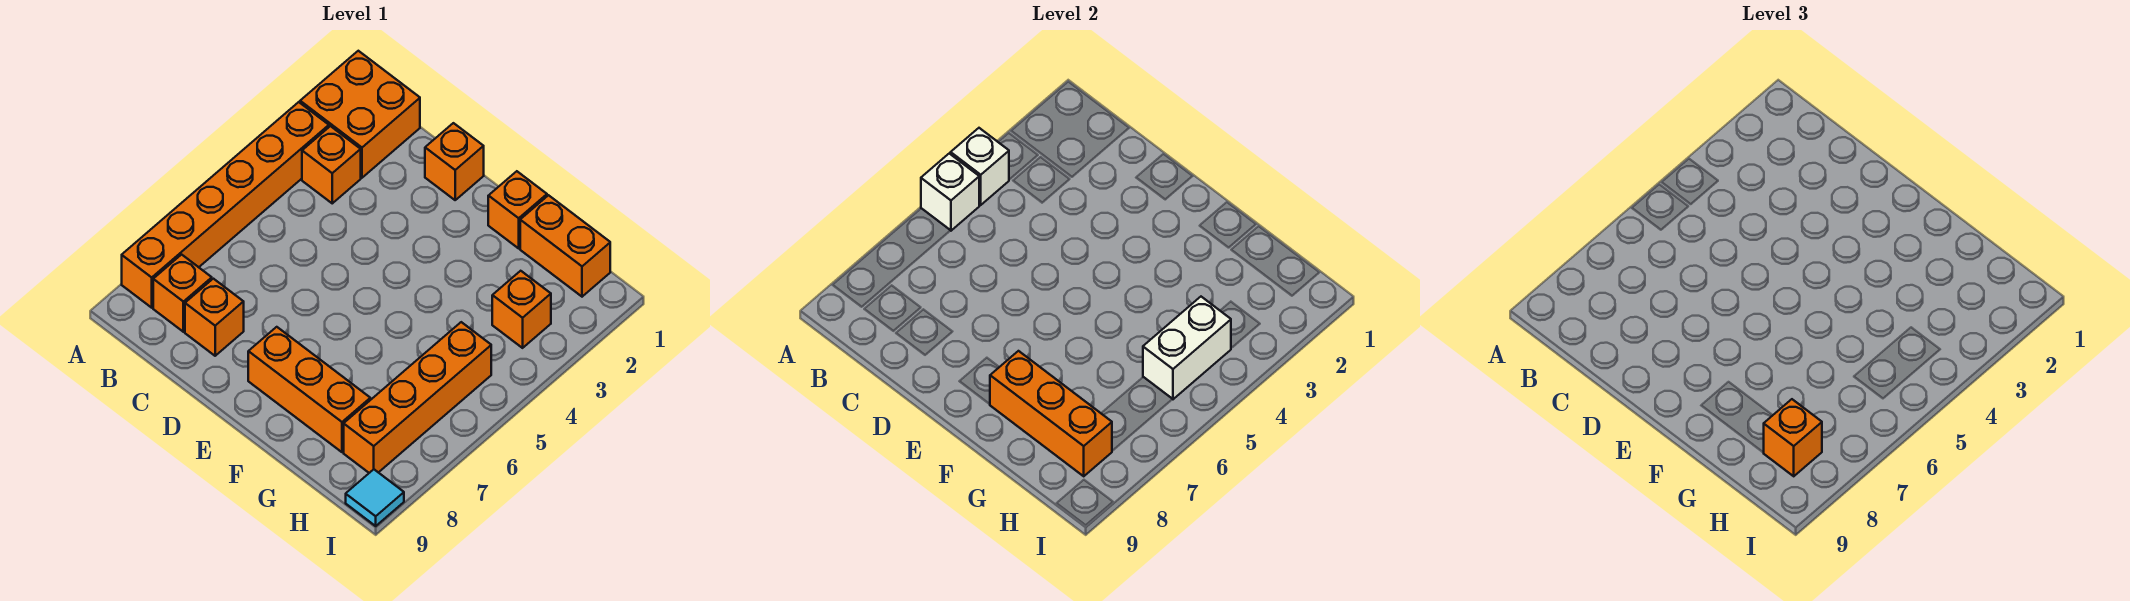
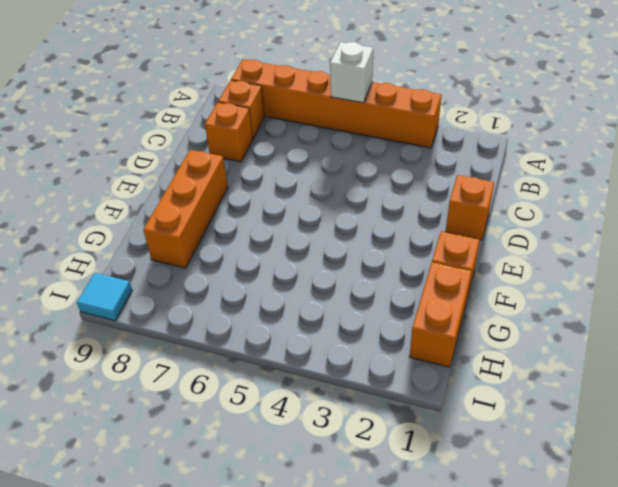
none -> orange 2x2 brick [300,51,420,178]
none -> orange 1x1 brick [302,126,361,203]
none -> orange 1x1 brick [492,271,551,348]

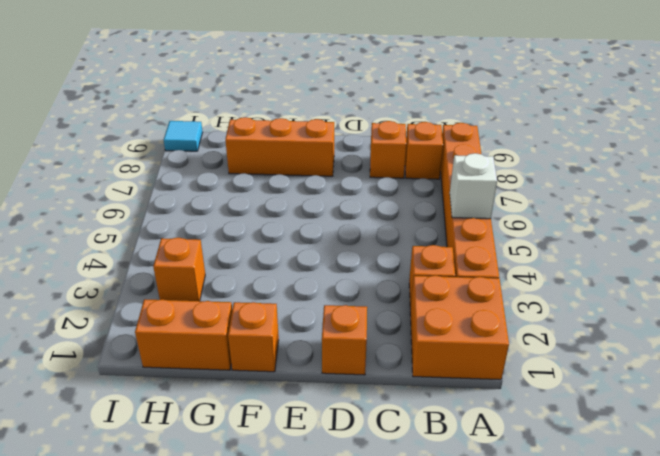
none -> orange 1x4 brick [344,322,491,473]
none -> white 1x1 brick [951,128,1009,205]
none -> orange 1x3 brick [990,351,1112,476]

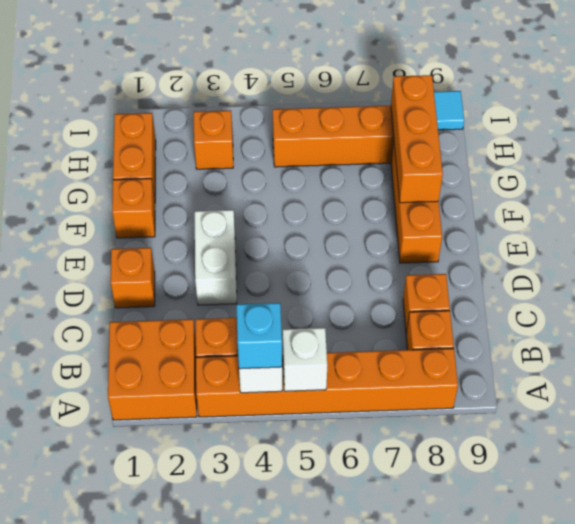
cyan 1x1 brick [237,303,282,369] -> none
white 1x2 brick [195,210,237,305] -> white 1x2 brick turned to [1143,297,1231,399]
none -> orange 1x1 brick [1764,399,1822,476]

